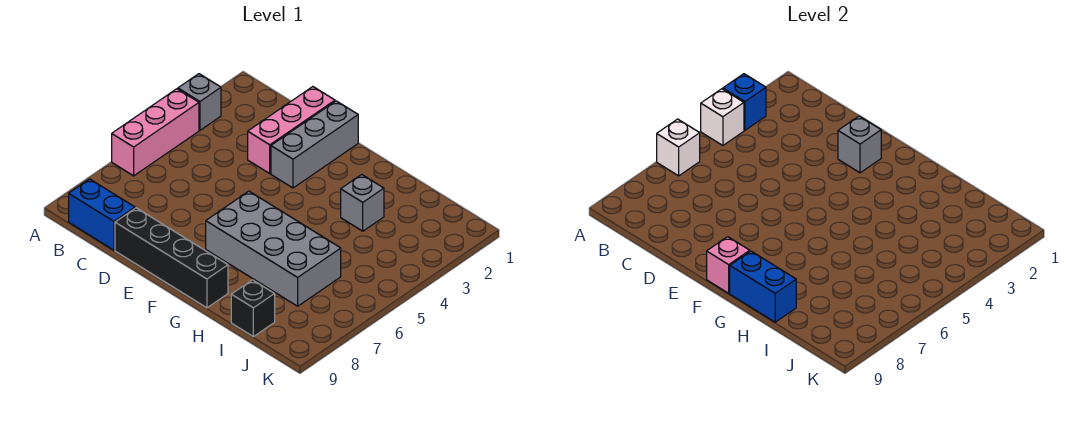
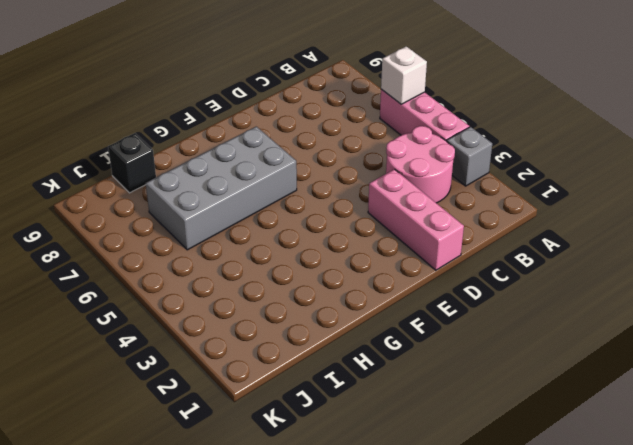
pink 2x2 round brick [386,126,455,203] -> none
none -> blue 1x2 brick [69,179,135,250]
none -> black 1x4 brick [115,208,228,308]
none -> grey 1x3 brick [271,101,358,188]

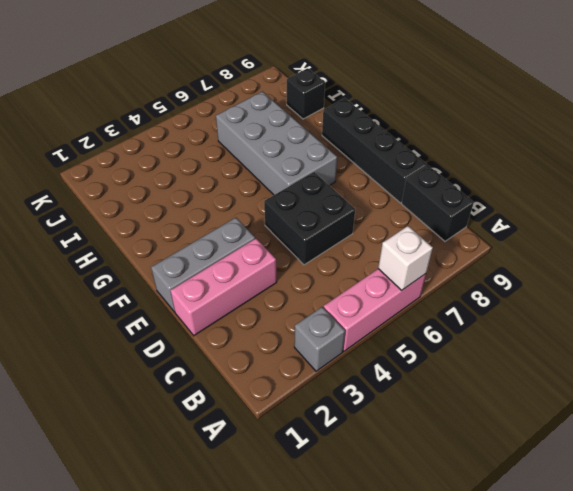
black 1x2 brick [402,166,474,241] -> blue 1x2 brick [69,179,135,250]
black 2x2 brick [264,172,355,265] -> none
none -> grey 1x1 brick [341,175,384,231]
none -> blue 1x1 brick [723,74,766,130]
none -> white 1x1 brick [701,89,744,145]

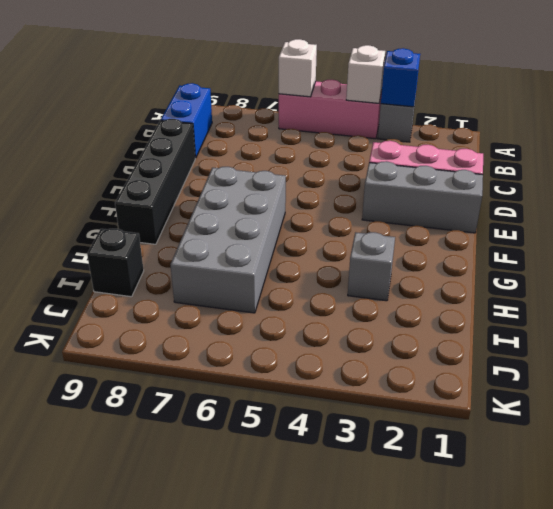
none -> grey 1x1 brick [838,116,881,173]
none -> pink 1x1 brick [707,237,750,293]
none -> blue 1x2 brick [730,251,796,322]

